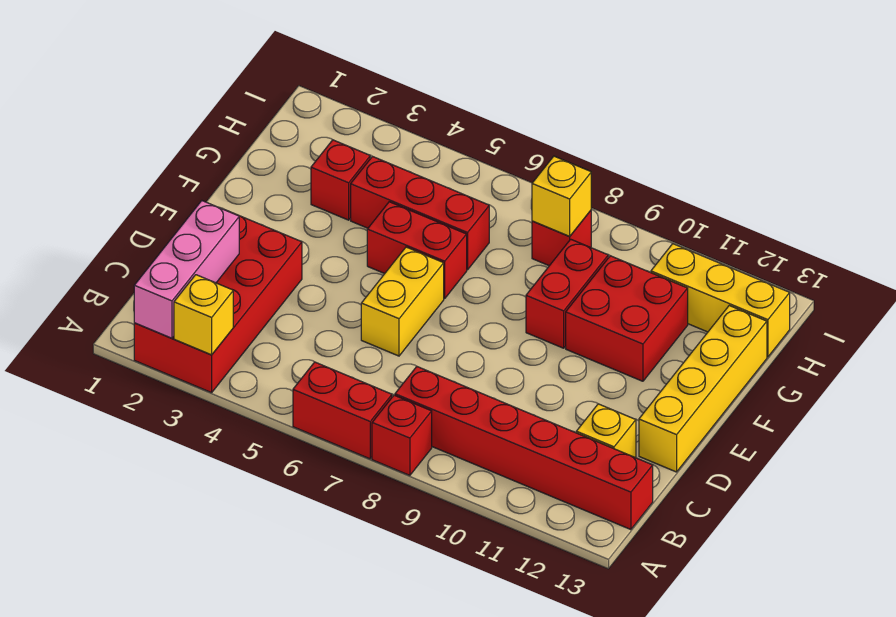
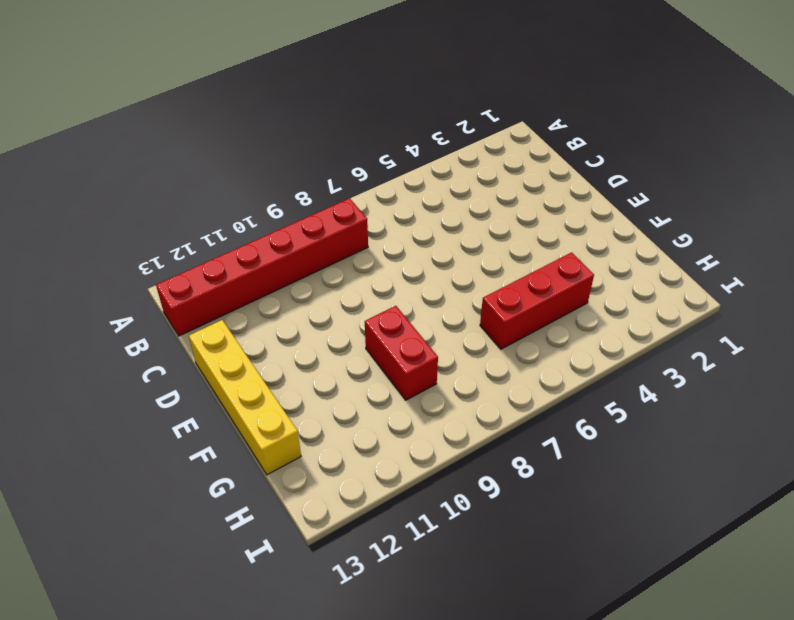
none -> red 2x4 brick [134,210,302,393]
none -> red 1x2 brick [293,362,392,459]
none -> red 1x1 brick [372,395,432,475]

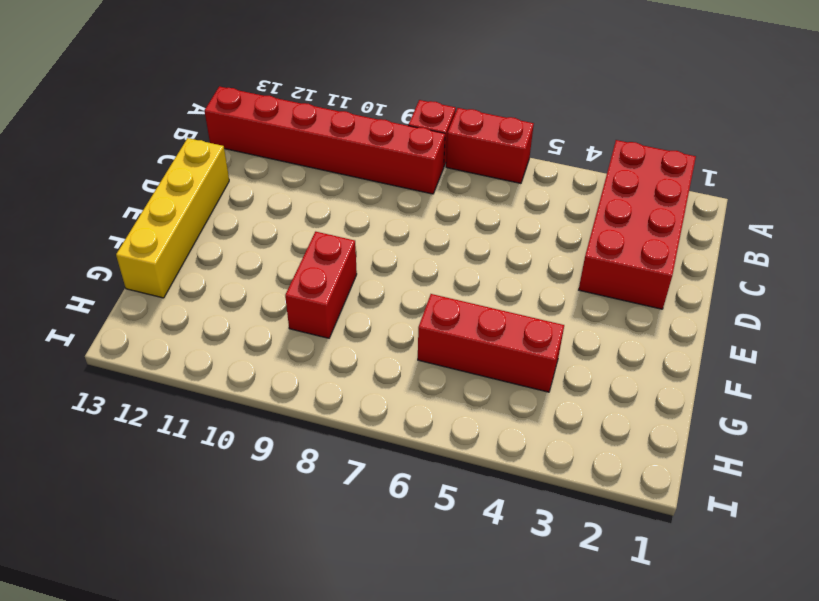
none -> yellow 1x1 brick [576,404,636,457]
none -> yellow 1x2 brick [361,247,444,356]
none -> red 1x2 brick [367,202,467,299]

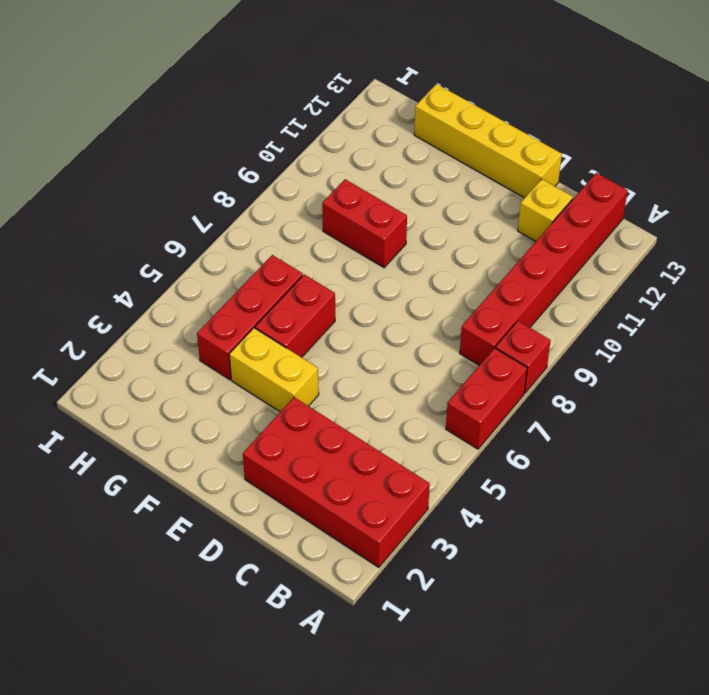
yellow 1x2 brick [229,328,319,412] -> yellow 1x2 brick moved to [361,247,444,356]
none -> red 2x2 brick [566,256,688,381]
none -> red 1x1 brick [311,140,370,220]
none -> red 1x1 brick [532,211,591,266]

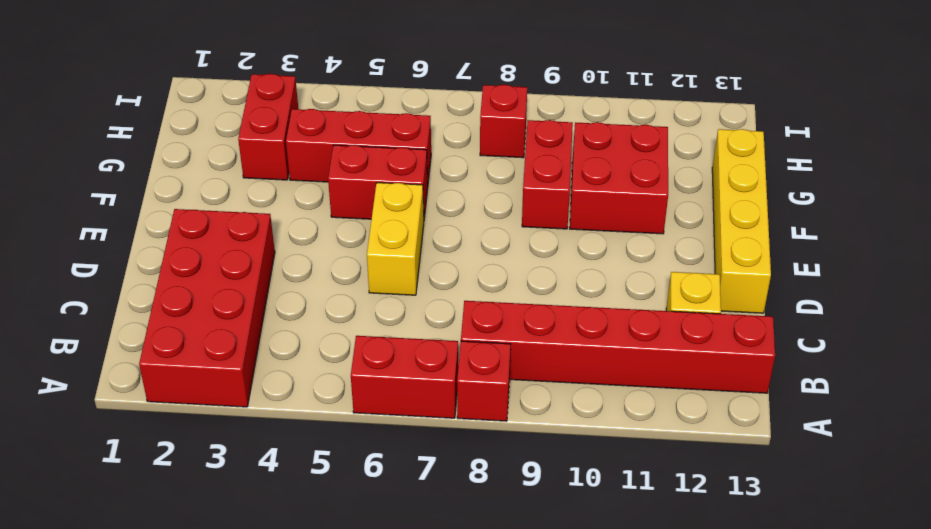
red 1x2 brick [238,74,298,180] -> red 1x1 brick [311,140,370,220]
none -> yellow 1x3 brick [651,244,790,357]
none -> pink 1x3 brick [134,201,239,338]
none -> yellow 1x1 brick [174,275,233,355]

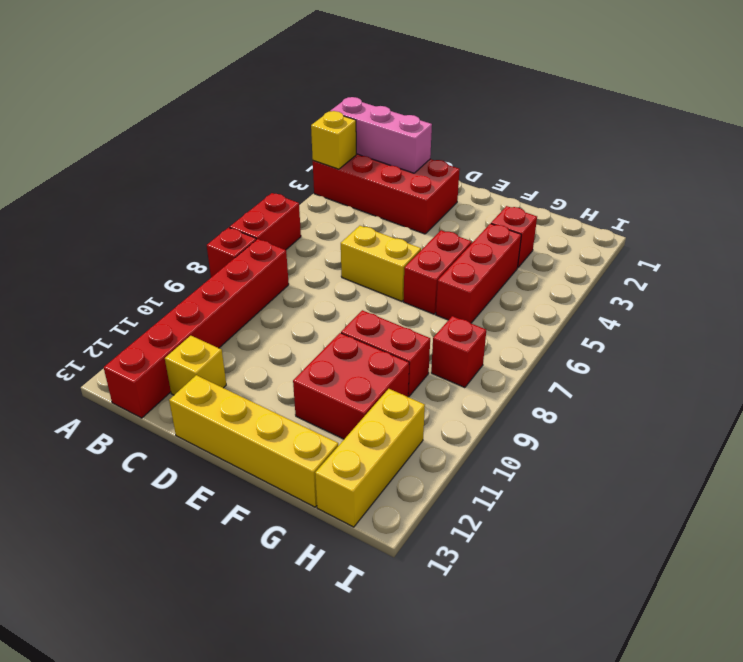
none -> yellow 1x1 brick [532,156,591,236]

